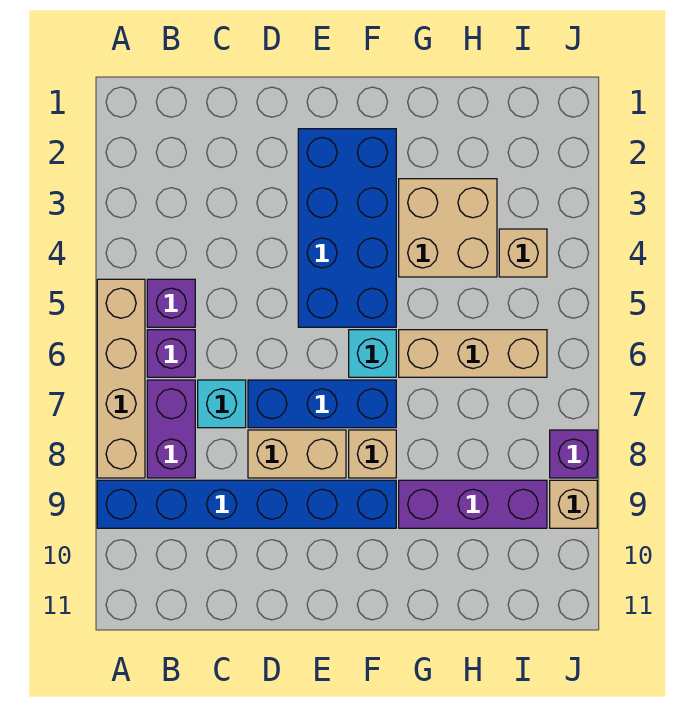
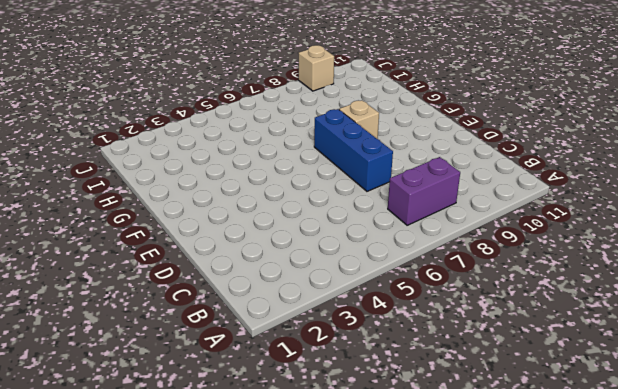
none -> tan 1x4 brick [97,279,145,478]
none -> blue 1x6 brick [97,480,396,528]
none -> purple 1x1 brick [147,279,195,327]

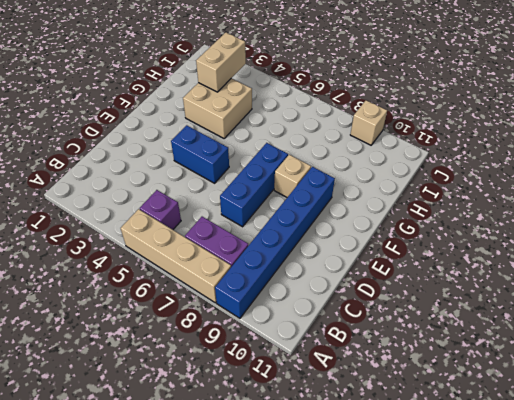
blue 1x2 brick [171,125,229,183] -> blue 2x4 brick [298,129,396,327]
tan 1x2 brick [196,33,246,92] -> tan 1x2 brick moved to [248,430,346,478]
none -> purple 1x1 brick [147,330,195,377]
none -> cyan 1x1 brick [198,380,246,428]
none -> cyan 1x1 brick [349,330,396,377]

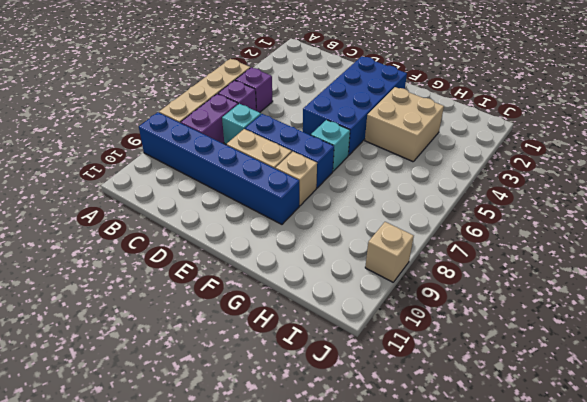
none -> tan 1x3 brick [399,330,547,377]
none -> purple 1x3 brick [399,480,547,528]
none -> tan 1x1 brick [499,229,547,277]

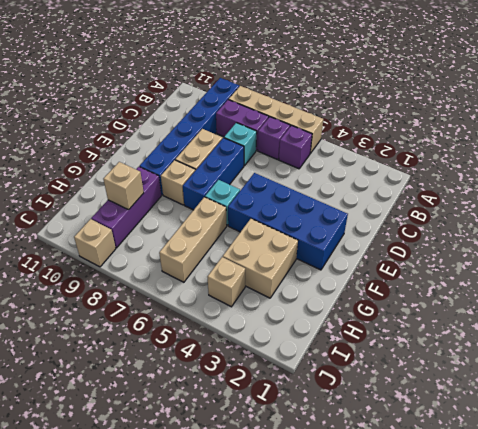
tan 1x1 brick [103,162,144,210] -> none
none -> purple 1x1 brick [550,430,597,478]

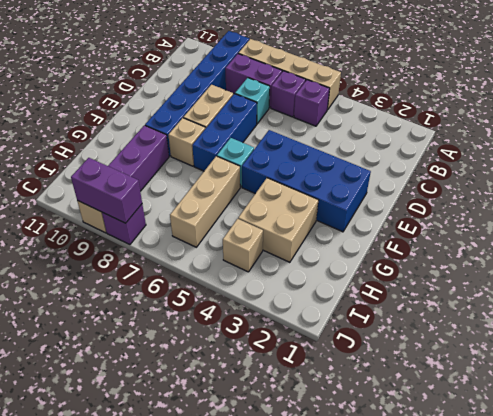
purple 1x2 brick [71,158,142,223] -> none

